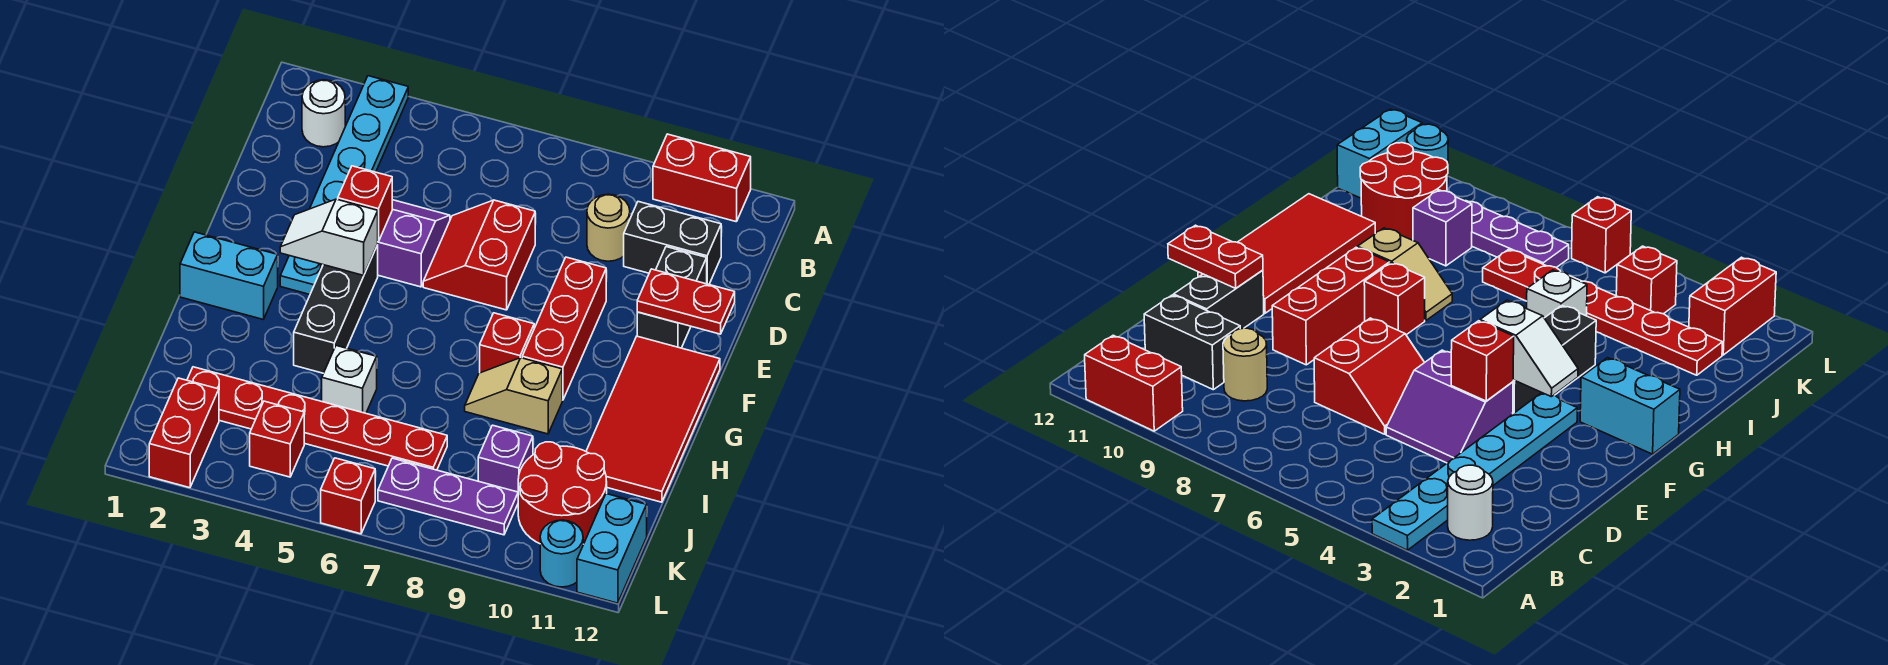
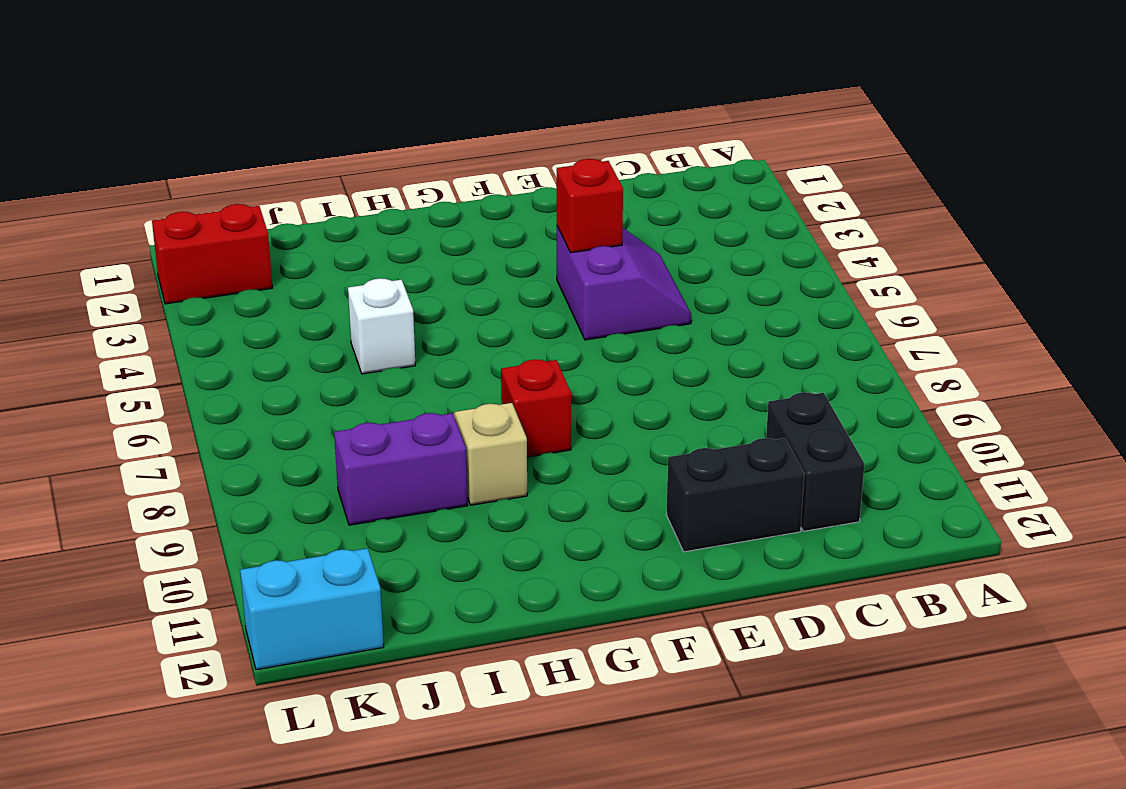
purple 1x2 brick [334,413,468,525] -> purple 1x1 brick [478,425,533,492]
none -> cyan 1x6 plate [280,76,408,294]
none -> red 1x2 brick [653,134,751,222]
none -> white 1x1 round brick [302,80,345,147]

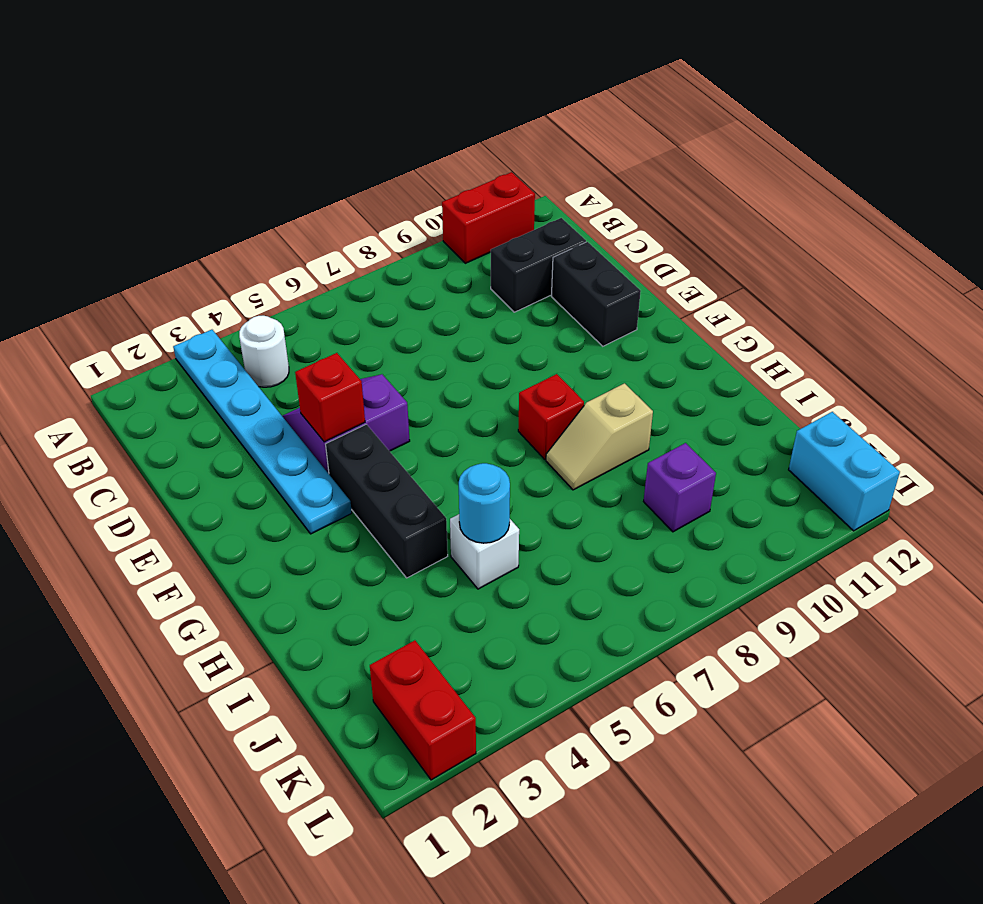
white 1x1 round brick [239,316,289,387] -> white 1x1 round brick moved to [302,80,345,147]
cyan 1x1 round brick [459,463,510,543] -> cyan 1x1 round brick moved to [540,520,583,587]
none -> tan 1x1 round brick [587,194,630,261]
none -> red 2x2 slope [423,200,535,310]
none -> red 1x3 brick [522,257,606,400]

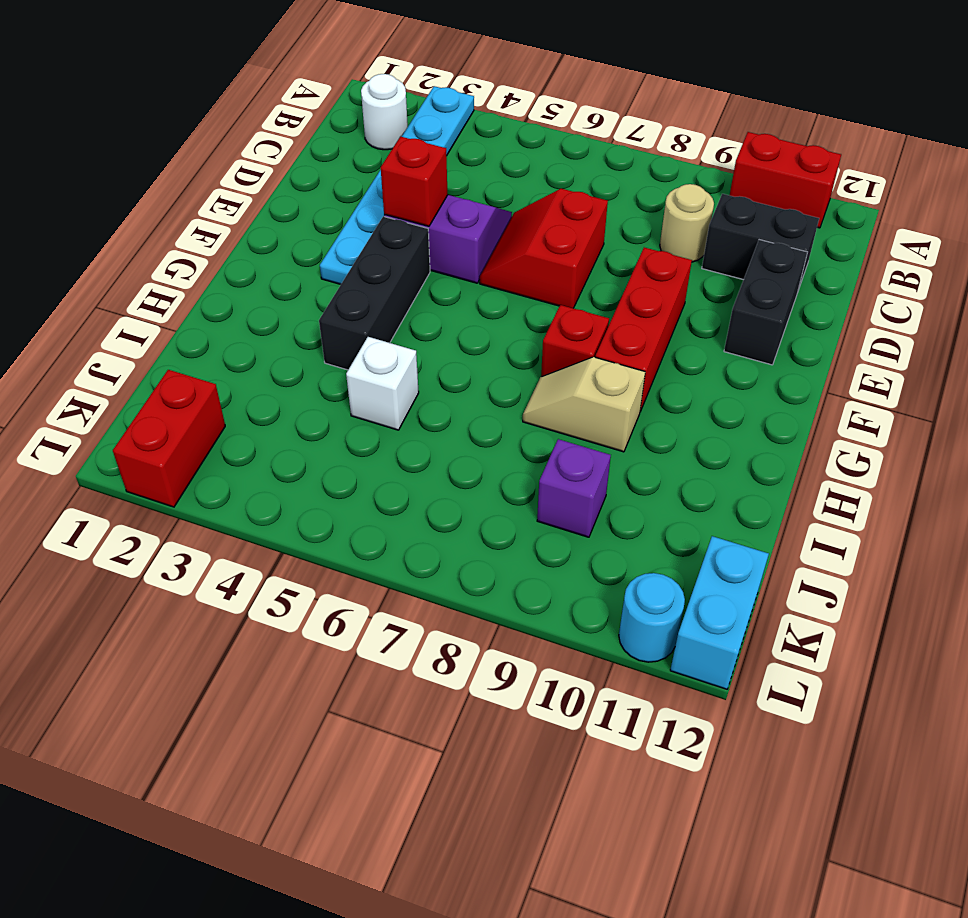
none -> red 2x4 tile [586,336,720,502]
none -> cyan 1x2 brick [180,232,278,319]
none -> red 1x6 plate [187,367,447,470]

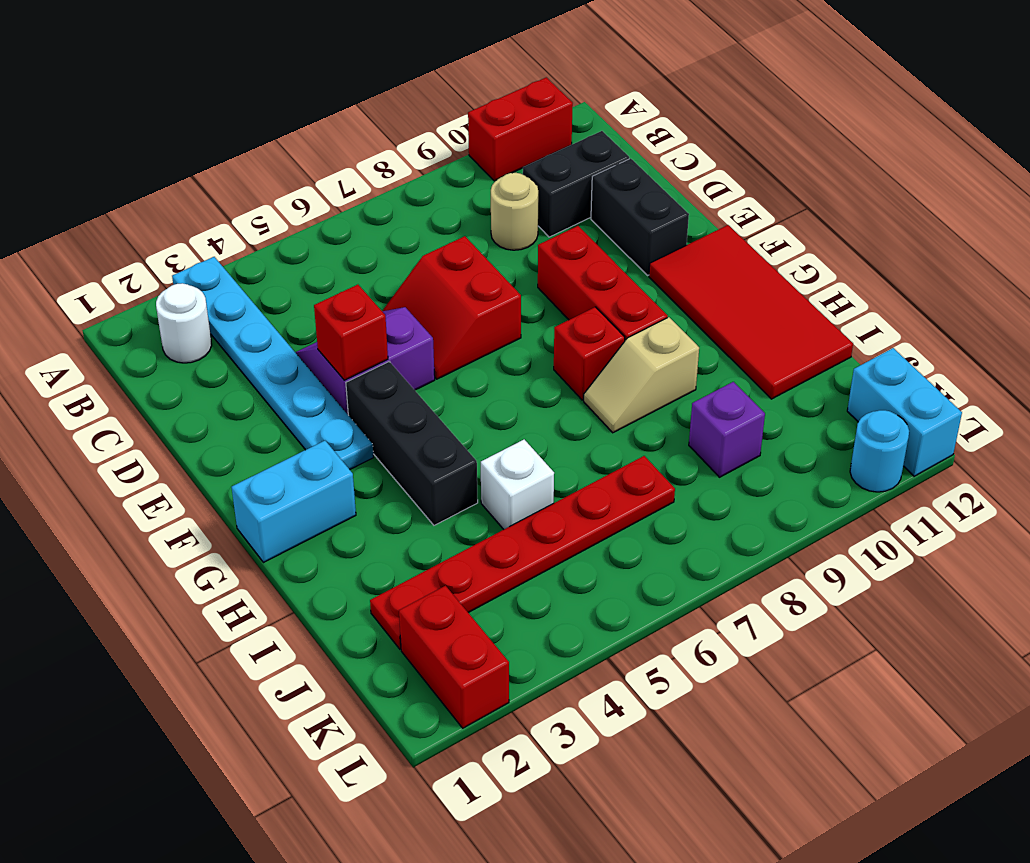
none -> red 2x2 round brick [518,442,607,544]
none -> red 1x1 brick [250,401,304,477]
none -> purple 1x3 plate [378,458,518,535]

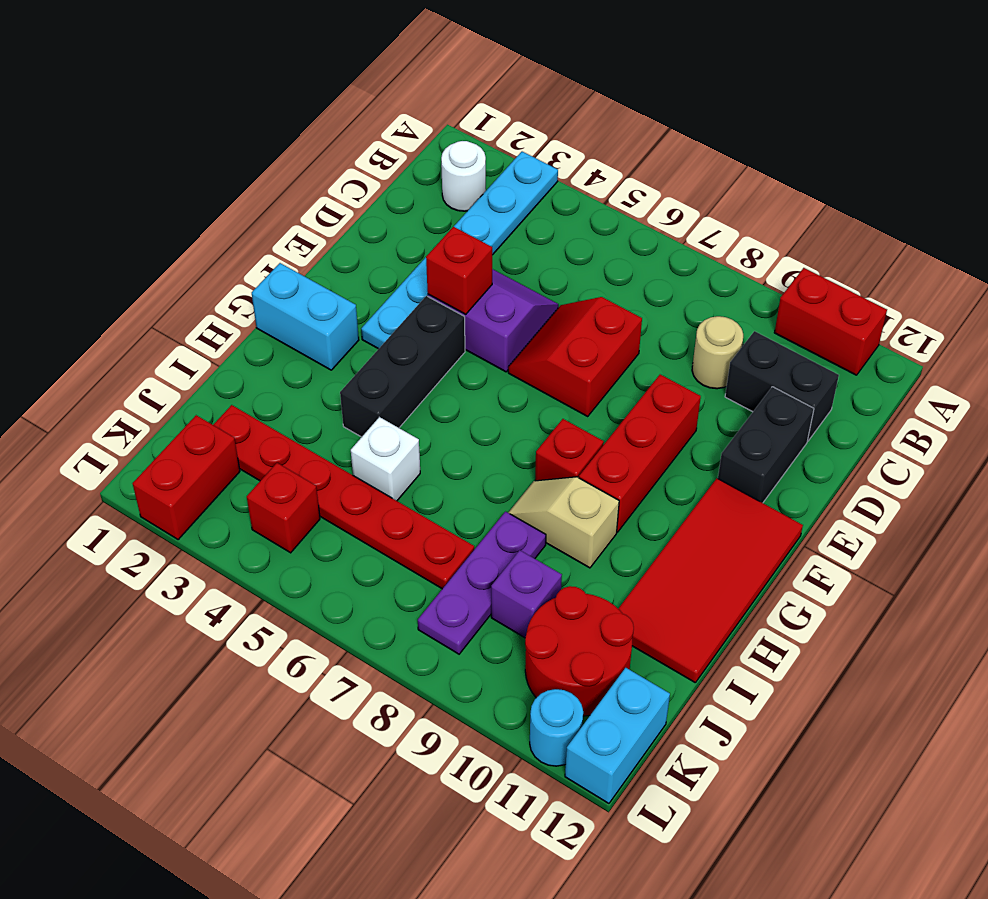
purple 1x3 plate [418,512,546,654] -> purple 1x3 plate turned to [378,458,518,535]
none -> red 1x1 brick [321,458,375,534]
none -> red 1x2 plate [637,269,735,334]
none -> white 1x2 slope [280,199,378,275]

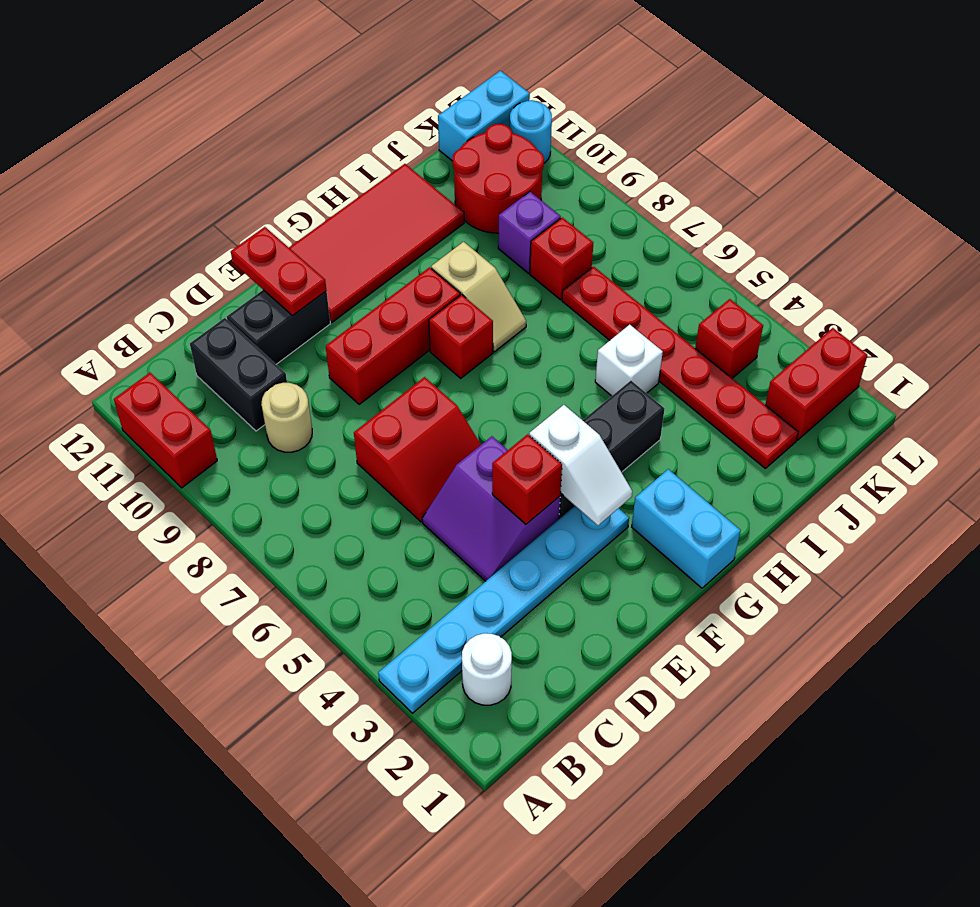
red 1x1 brick [530,217,593,300] -> red 1x1 brick moved to [321,458,375,534]
none -> purple 1x3 plate [378,458,518,535]

